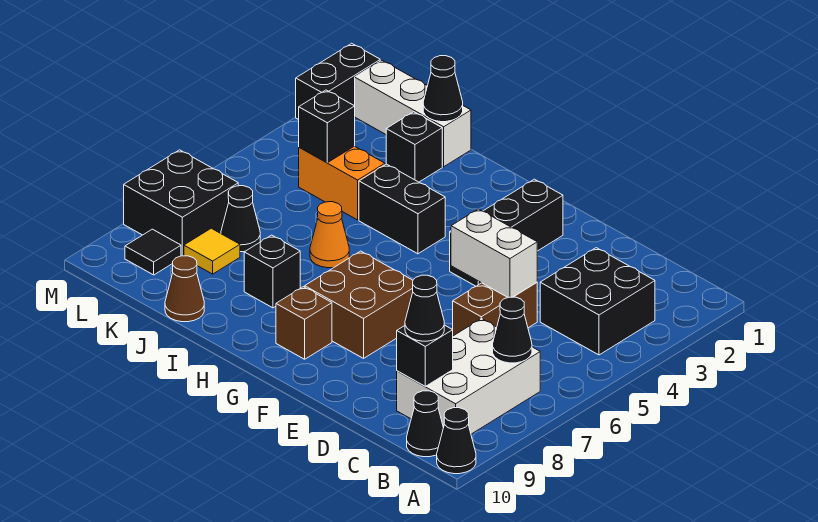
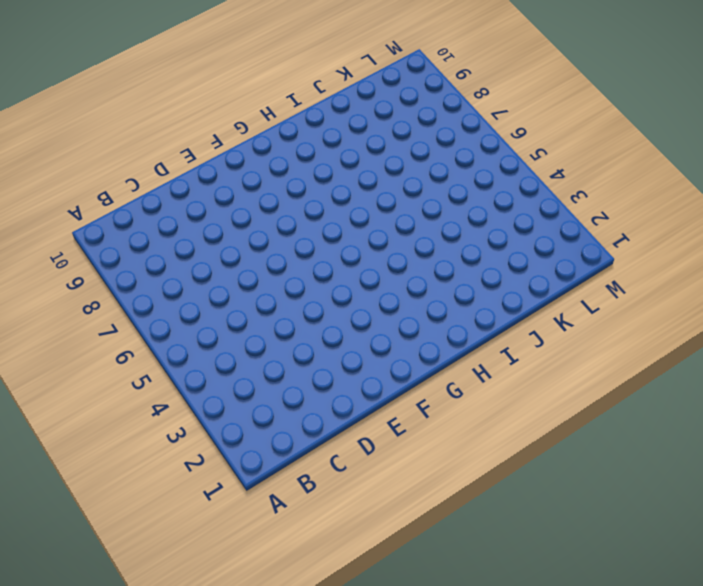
none -> black 1x1 cone [437,408,476,474]
none -> black 2x2 brick [540,248,655,355]
none -> white 2x3 brick [397,319,540,434]

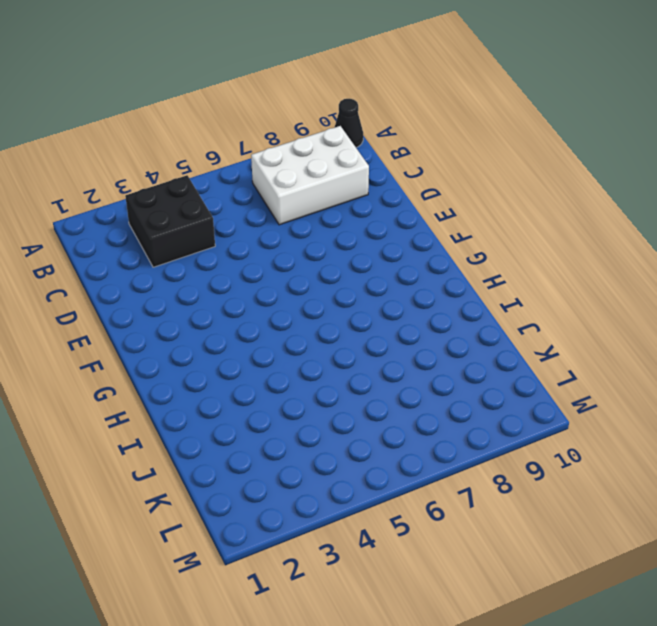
none -> black 1x1 cone [407,391,443,457]
none -> brown 1x2 brick [453,282,537,336]
none -> black 1x3 brick [450,179,563,286]

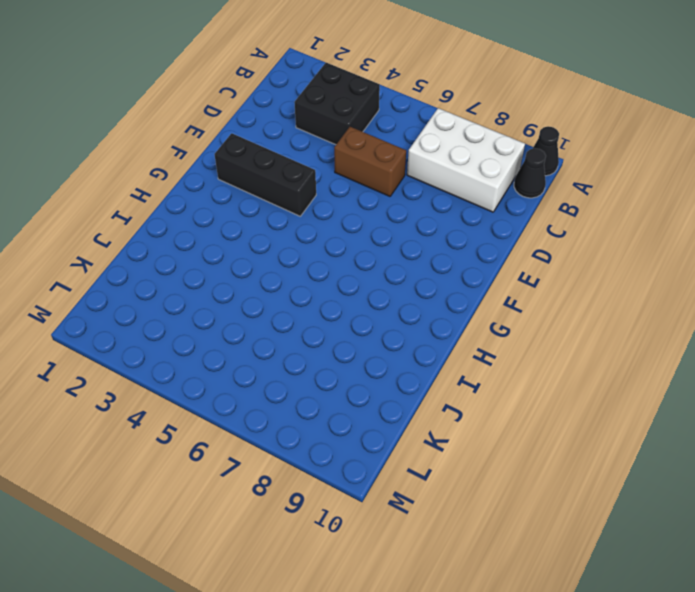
none -> brown 2x2 brick [305,251,413,358]
none -> brown 1x1 brick [276,287,332,359]
none -> black 1x2 brick [359,164,445,254]

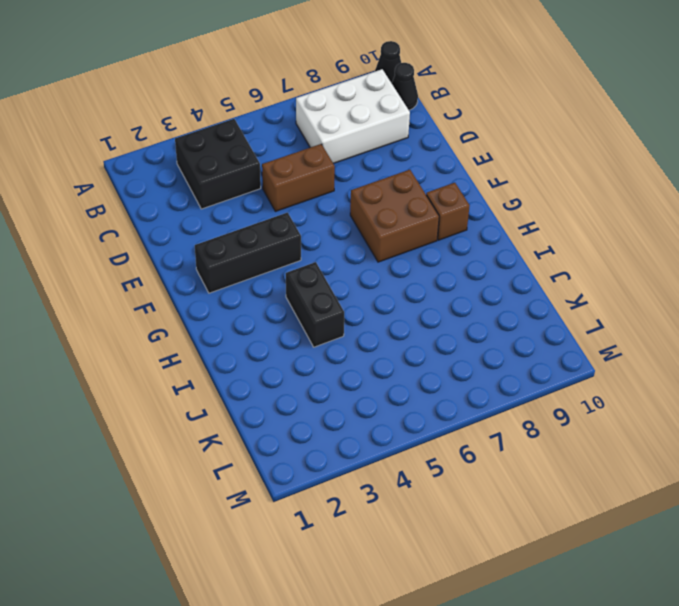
none -> orange 1x1 cone [310,202,349,268]
none -> black 1x1 brick [244,235,300,308]
none -> white 1x3 brick [355,60,471,167]

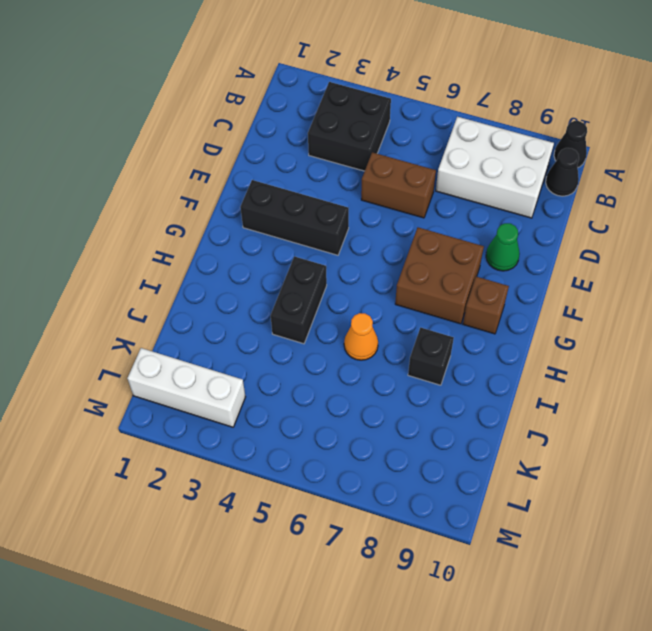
green 1x1 cone [486,223,520,271] -> none
white 1x3 brick [127,348,245,427] -> white 1x3 brick turned to [355,60,471,167]
none -> black 1x1 brick [386,112,442,182]
none -> orange 1x2 brick [299,146,385,220]
none -> brown 1x1 cone [165,256,204,322]

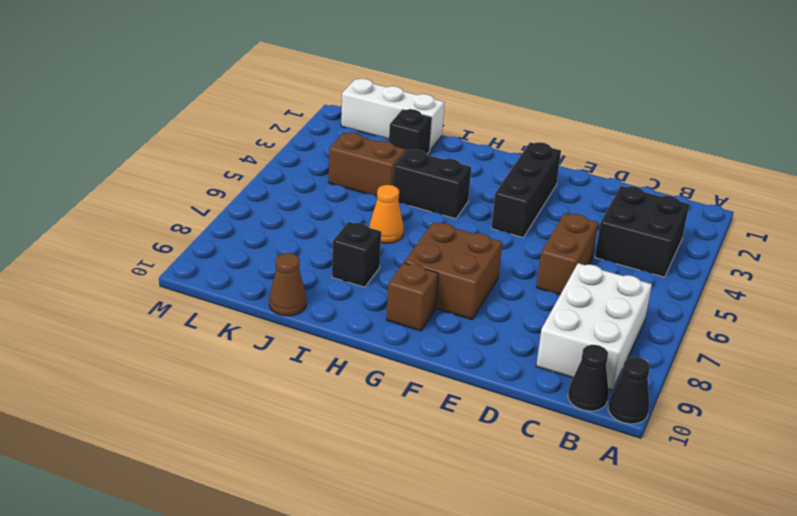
brown 1x2 brick [329,132,406,196] -> orange 1x2 brick [299,146,385,220]
none -> black 1x1 cone [221,186,260,252]
none -> yellow 1x1 tile [184,228,240,274]
none -> black 2x2 brick [124,150,238,256]

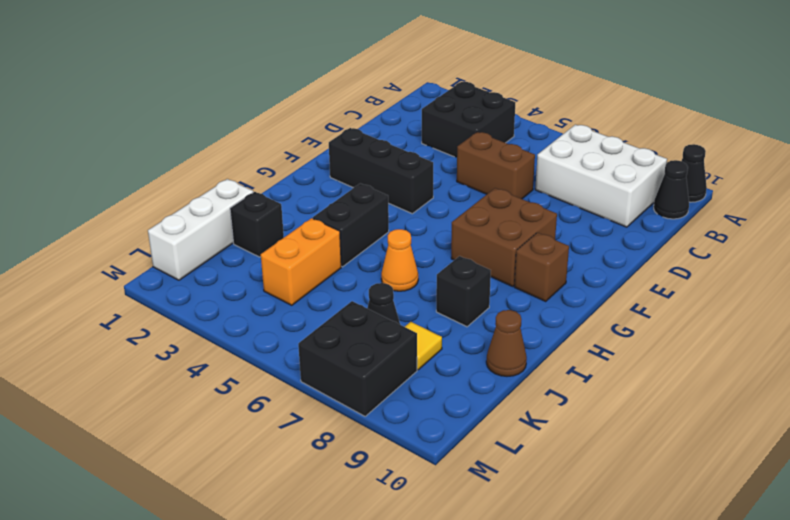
none -> black 1x1 tile [125,229,181,275]
none -> black 1x2 brick [296,43,380,120]
none -> black 1x1 cone [493,297,532,363]

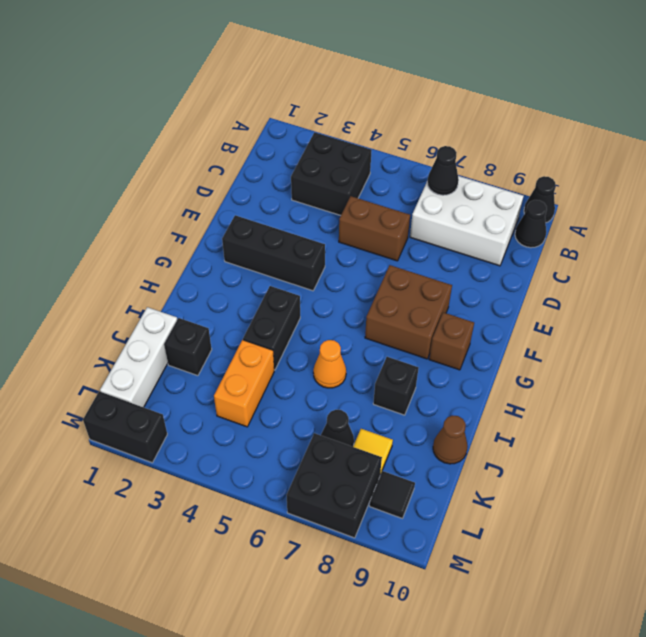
none -> black 1x1 brick [397,325,453,386]
none -> white 1x2 brick [451,209,537,297]
none -> black 1x1 cone [423,56,463,122]

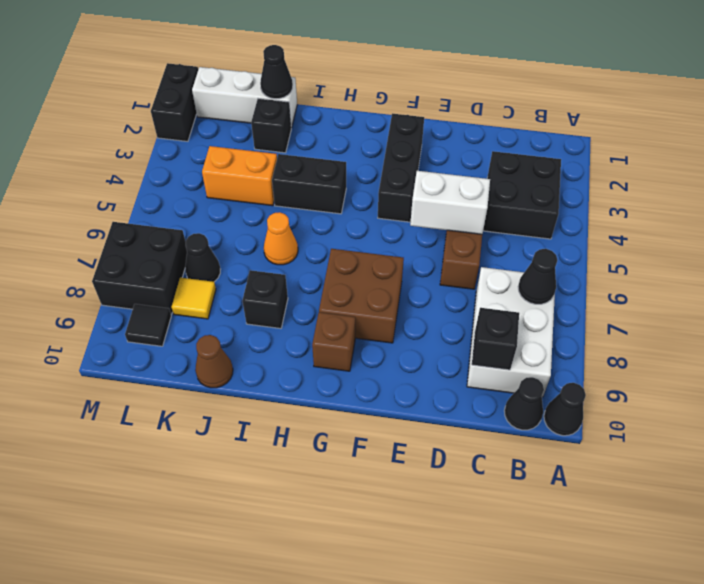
none -> black 1x1 brick [299,90,355,163]
none -> black 1x1 cone [405,275,444,341]

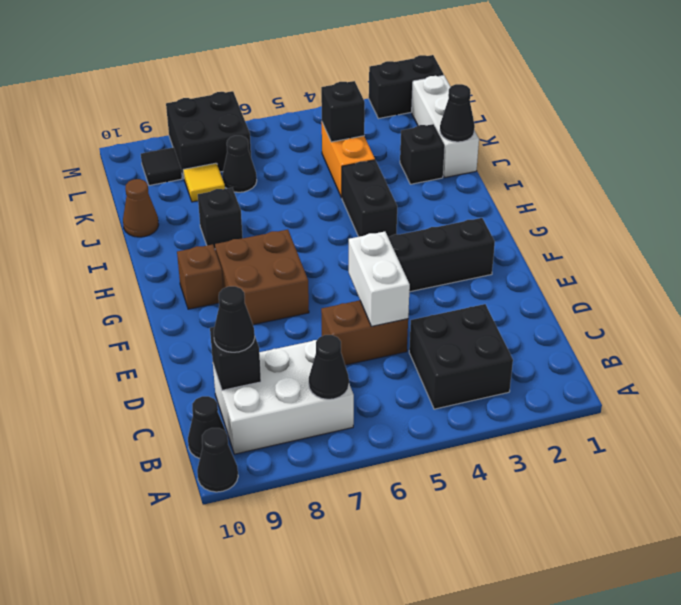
none -> orange 1x1 cone [310,202,349,268]

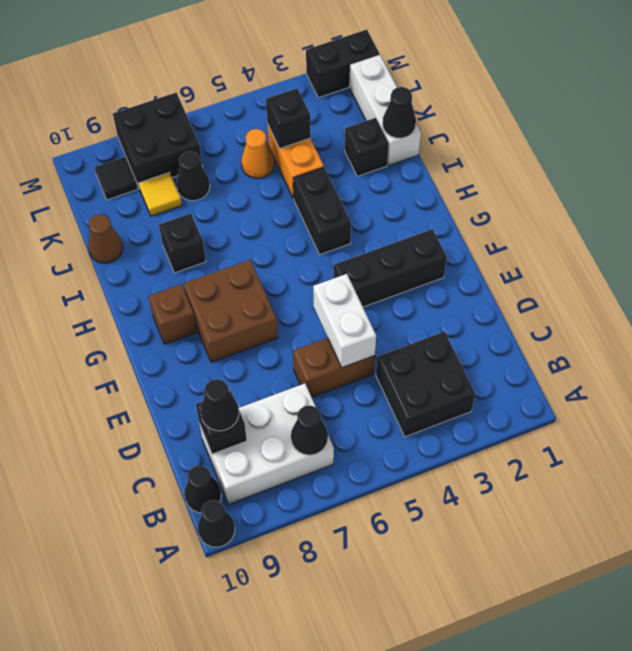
orange 1x1 cone [241,129,274,178] -> orange 1x1 cone moved to [310,202,349,268]

